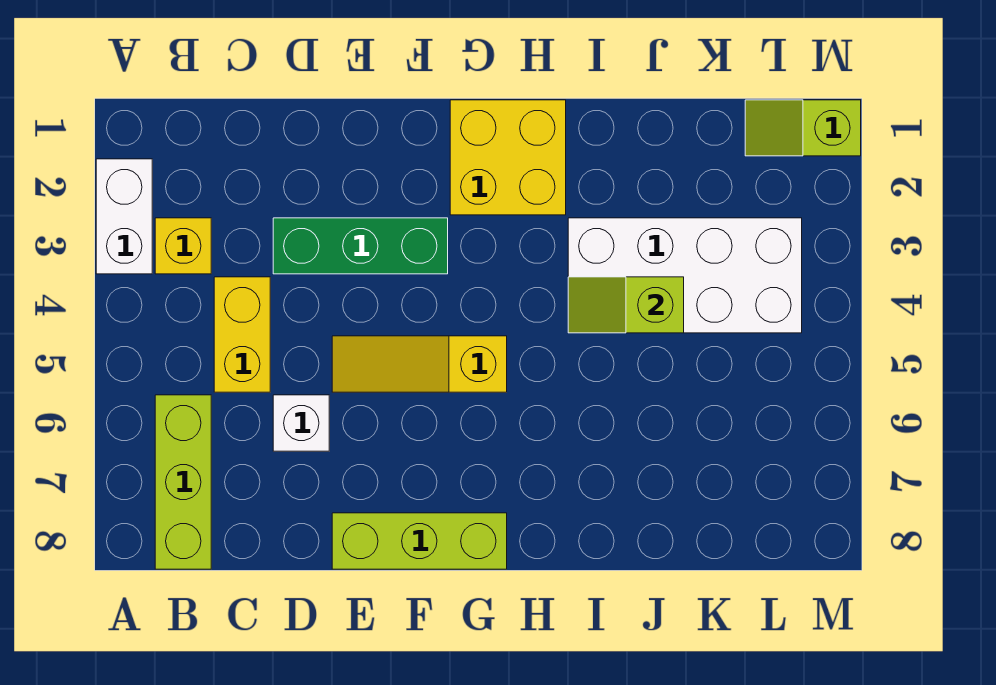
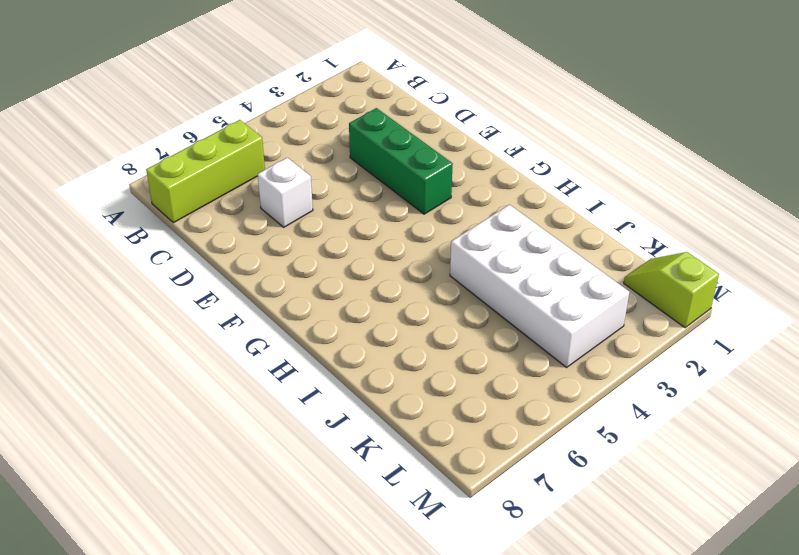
none -> white 1x2 brick [96,159,152,274]
none -> yellow 1x1 brick [155,218,211,274]
none -> yellow 1x2 brick [214,277,270,392]

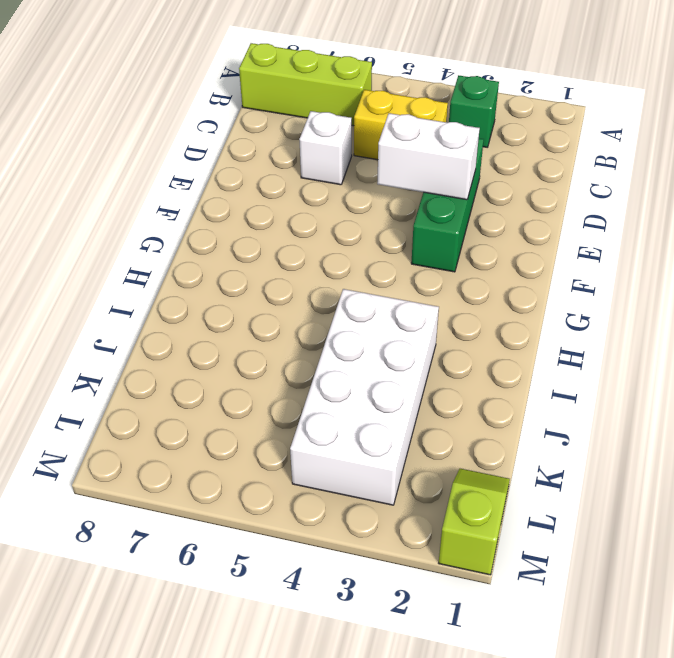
green 1x1 brick [449,75,499,147] -> yellow 1x1 brick [155,218,211,274]
white 1x2 brick [377,113,480,200] -> white 1x2 brick moved to [96,159,152,274]
none -> yellow 1x3 slope [332,336,507,392]
none -> lime 1x3 brick [332,513,507,569]
none -> yellow 2x2 brick [450,100,566,215]

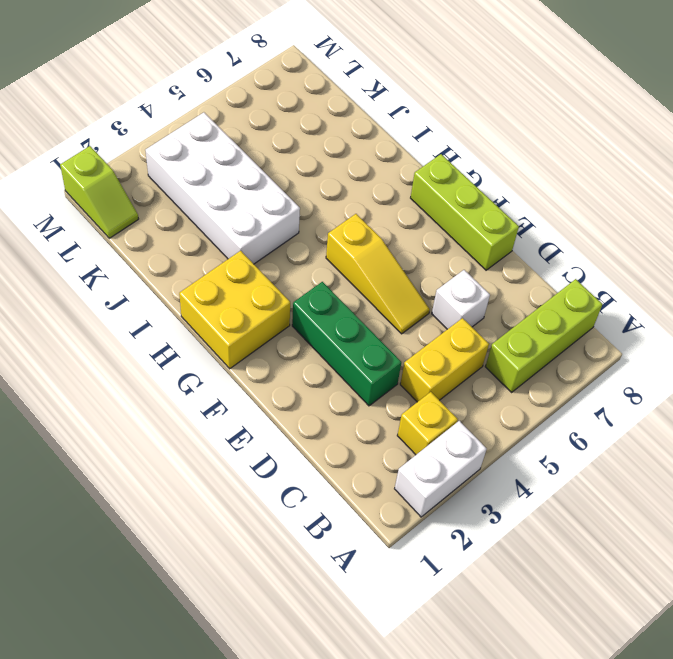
none -> lime 1x2 slope [568,277,684,333]

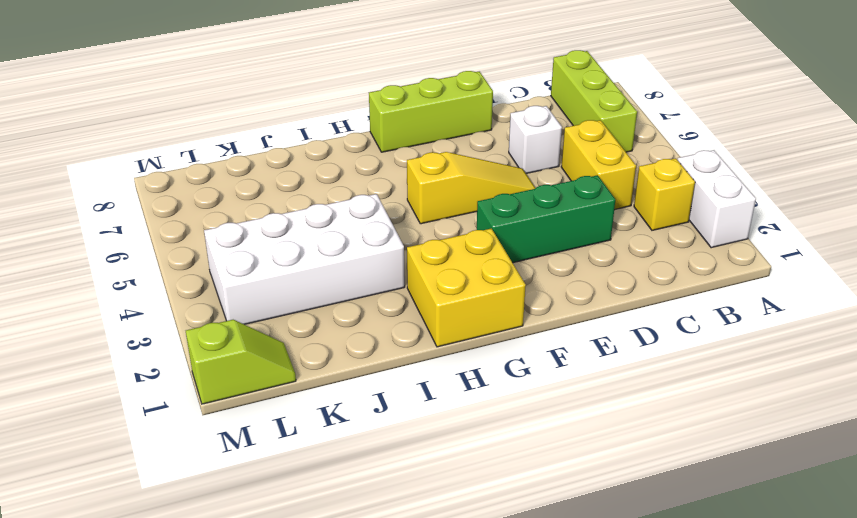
none -> lime 1x2 slope [568,277,684,333]

